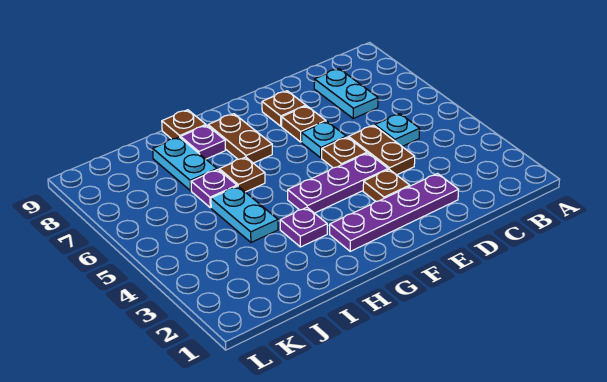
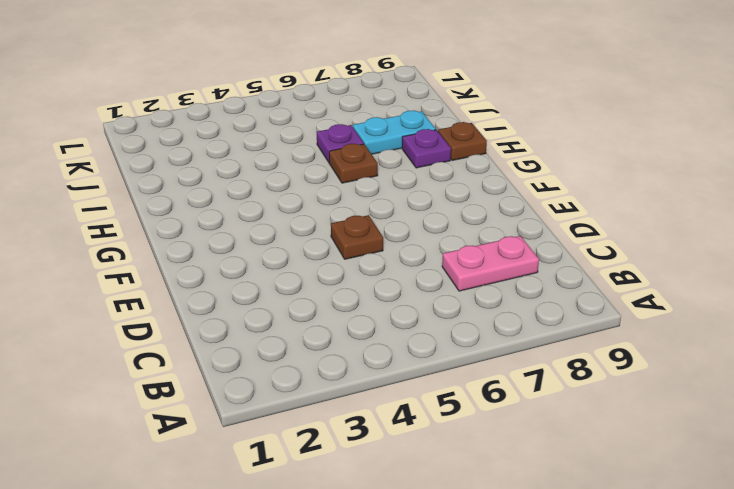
pink 1x2 plate [442,236,539,291] -> cyan 1x2 plate [314,69,378,118]
none -> cyan 1x1 plate [375,114,420,146]
none -> purple 1x4 plate [330,174,459,251]
none -> brown 1x2 plate [349,125,415,175]

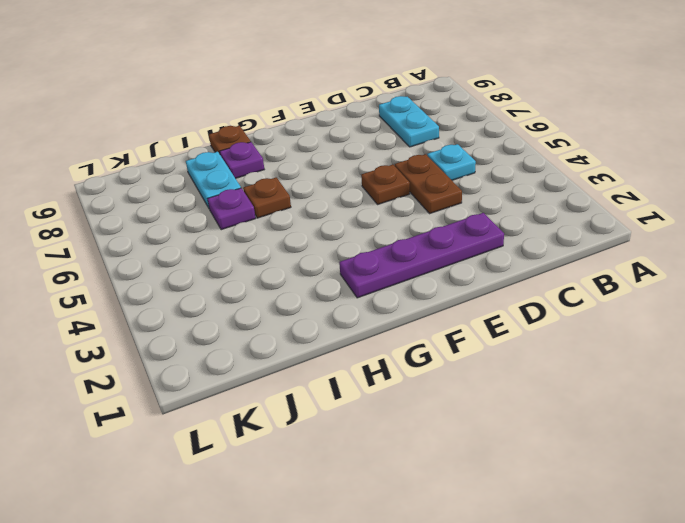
none -> brown 1x1 plate [363,169,410,201]
none -> purple 1x3 plate [288,153,388,213]
none -> cyan 1x1 plate [302,121,346,158]

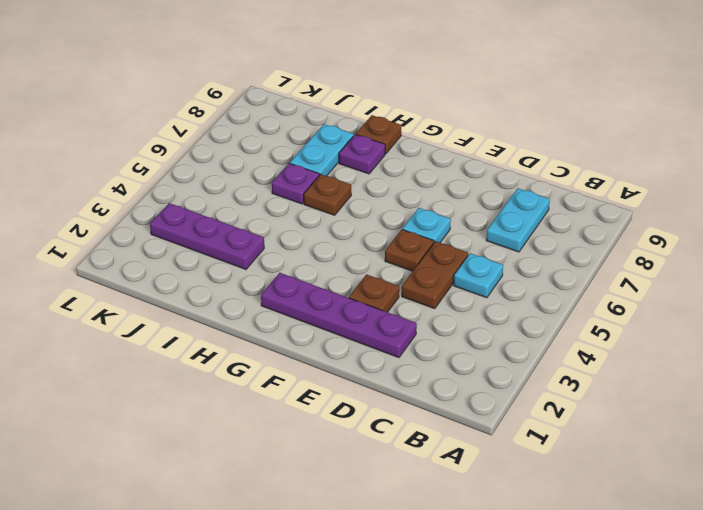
purple 1x3 plate [150,203,264,269] -> purple 1x3 plate moved to [288,153,388,213]
none -> brown 1x1 plate [282,106,326,142]
none -> brown 1x1 plate [262,91,306,126]
none -> brown 1x2 plate [208,114,272,163]

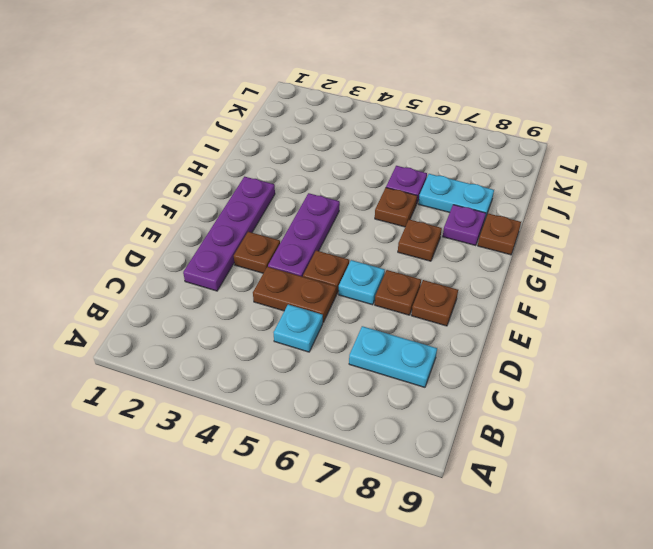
brown 1x1 plate [398,220,442,261] -> brown 1x2 plate [208,114,272,163]
none -> purple 1x1 plate [280,208,327,247]
none -> cyan 1x2 plate [211,186,278,242]

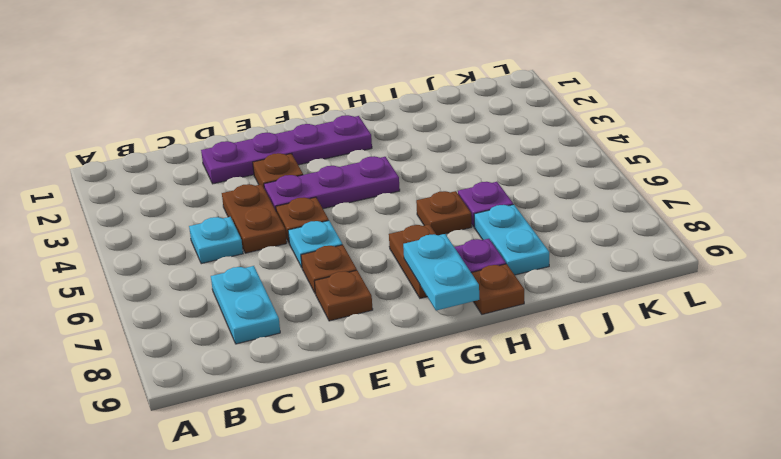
cyan 1x2 plate [403,234,479,311] -> cyan 1x2 plate moved to [211,186,278,242]
none -> purple 1x1 plate [280,208,327,247]

